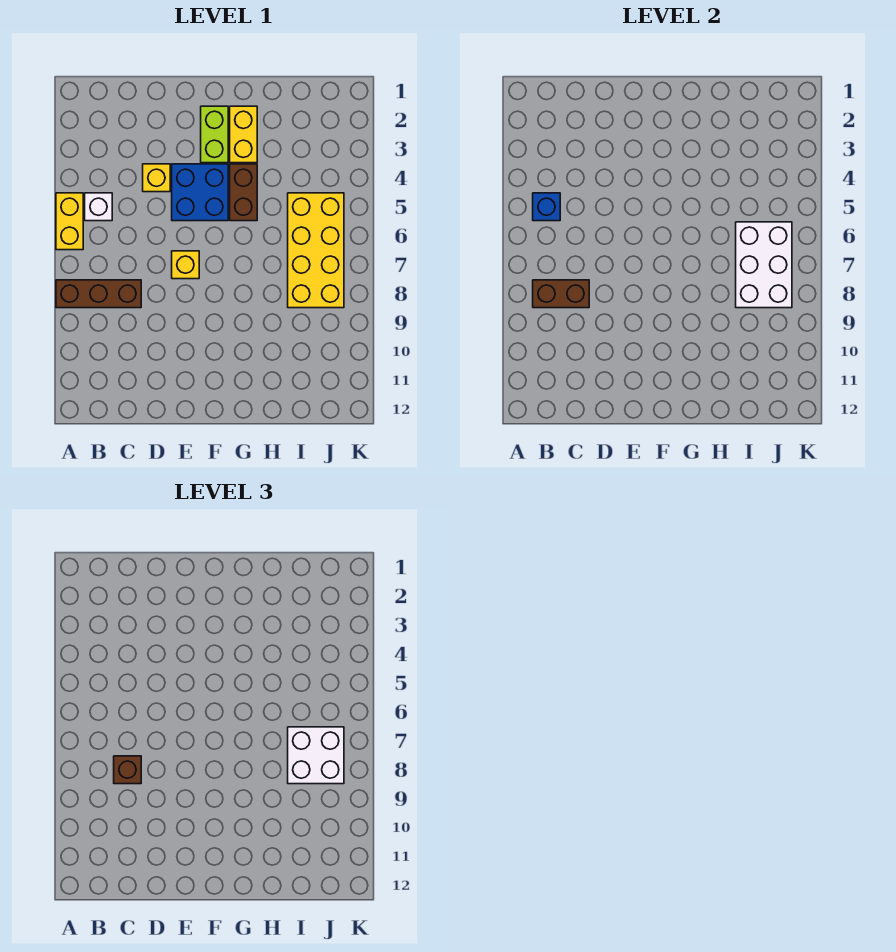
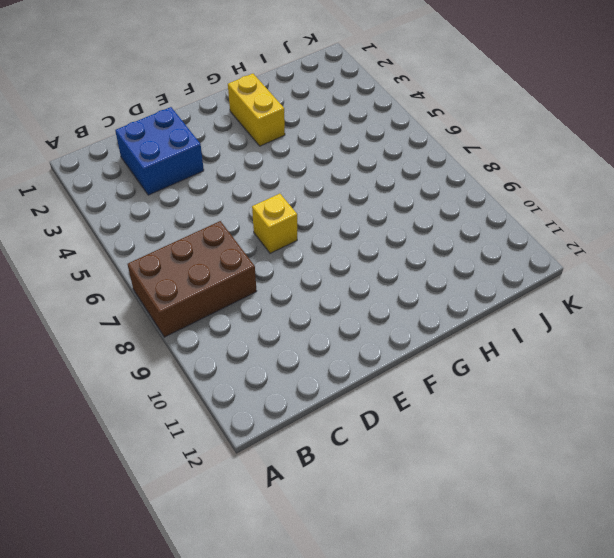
brown 2x3 brick [128,221,257,337] -> brown 1x3 brick [56,280,141,308]
blue 2x2 brick [115,107,204,195] -> blue 2x2 brick moved to [172,164,228,221]
none -> yellow 1x2 brick [56,193,83,250]
none -> white 1x1 brick [85,193,112,221]
none -> yellow 1x1 brick [143,164,170,192]

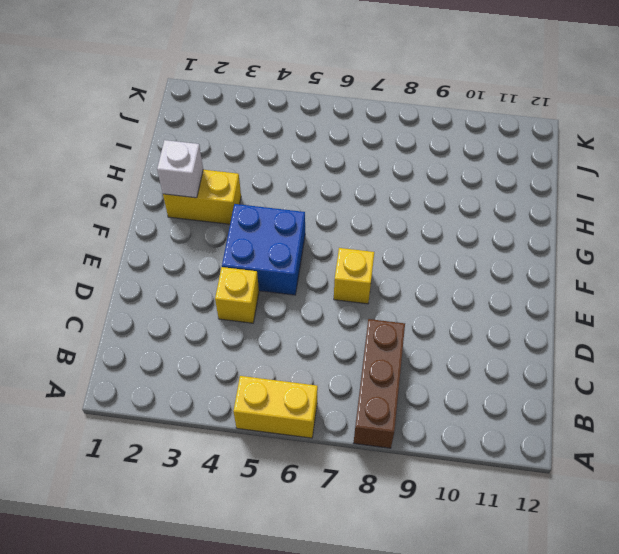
white 1x1 brick [157,140,203,198] -> white 1x1 brick moved to [85,193,112,221]
none -> lime 1x2 brick [201,106,228,163]
none -> brown 1x2 brick [230,164,257,221]
none -> yellow 2x4 brick [288,193,344,308]

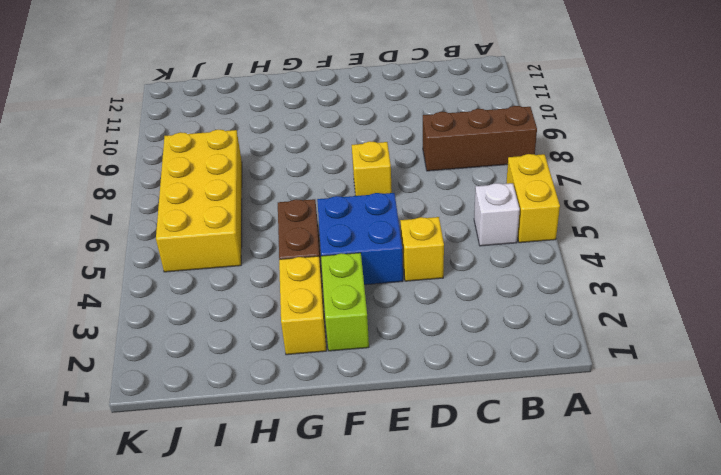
none -> blue 1x1 brick [533,193,560,221]
none -> brown 1x2 brick [533,280,589,308]
none -> white 2x3 brick [736,222,792,308]

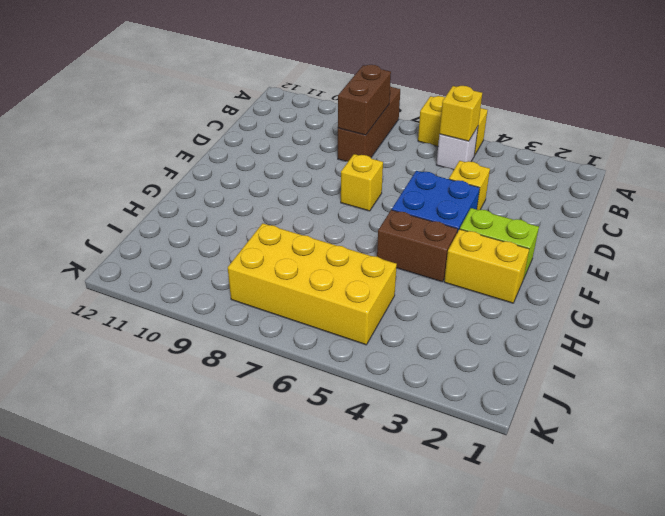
yellow 1x1 brick [439,86,482,141] -> blue 1x1 brick [533,193,560,221]
none -> white 2x3 brick [736,222,792,308]
none -> brown 1x1 brick [114,756,141,784]
none -> white 2x2 brick [288,727,344,784]

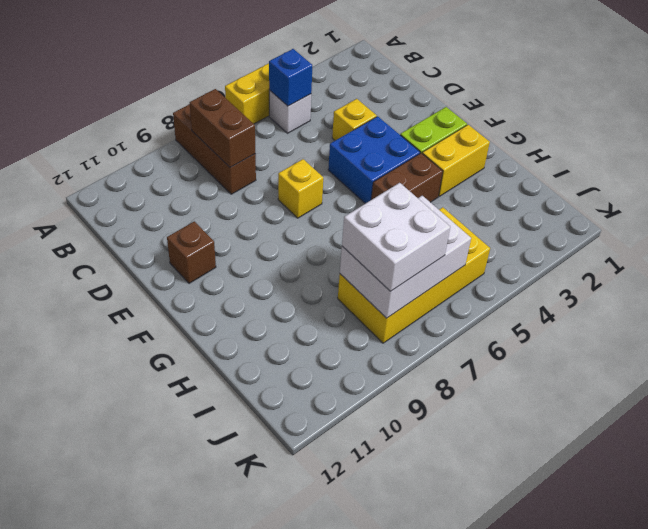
brown 1x1 brick [167,221,216,283] -> brown 1x1 brick moved to [114,756,141,784]

